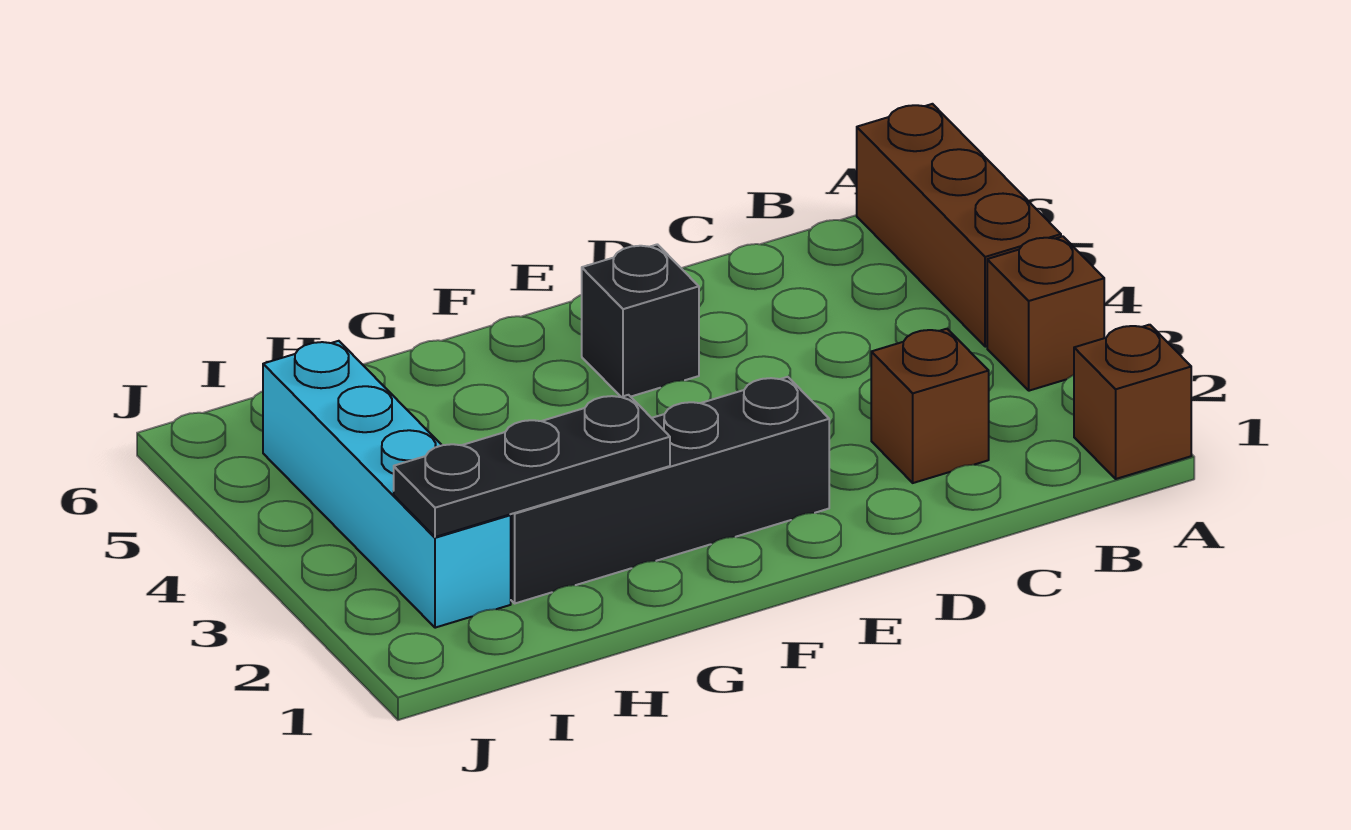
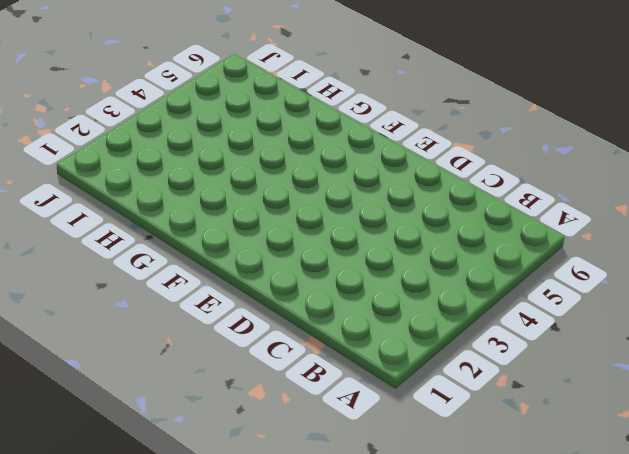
none -> brown 1x1 brick [1074,325,1191,479]
none -> brown 1x1 brick [987,236,1104,391]

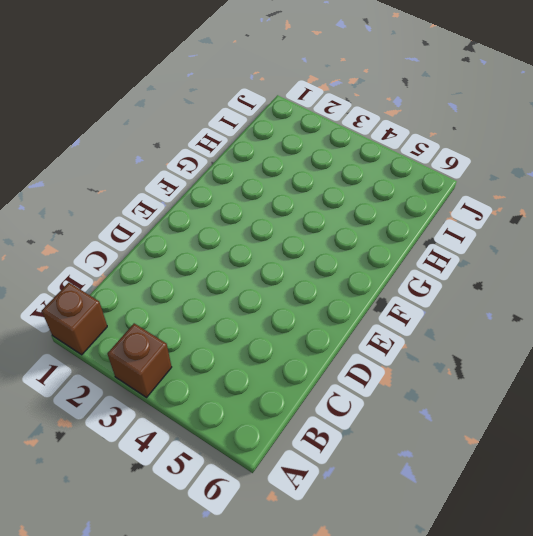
none -> brown 1x3 brick [857,104,1061,347]
none -> brown 1x1 brick [871,329,989,483]

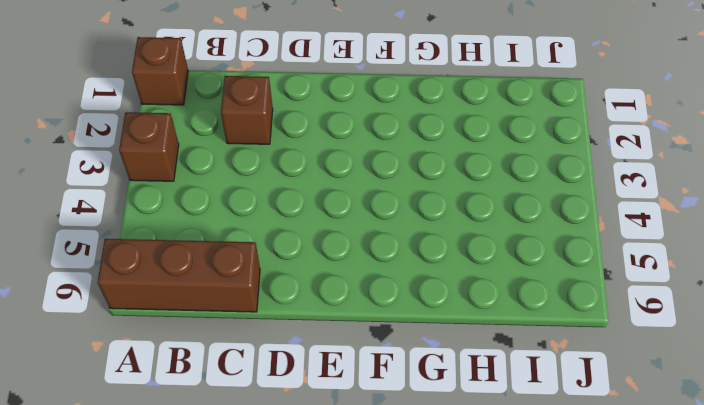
brown 1x3 brick [97,239,260,312] -> brown 1x3 brick turned to [857,104,1061,347]
none -> black 1x4 brick [510,377,829,603]
none -> black 1x1 brick [582,244,699,397]

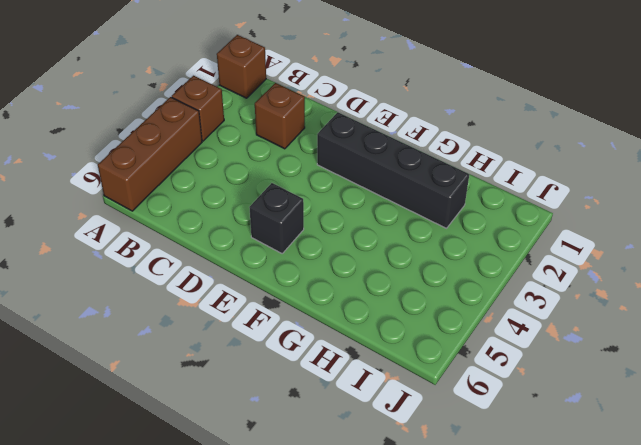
none -> cyan 1x4 brick [263,341,511,628]
none -> black 1x3 plate [394,395,670,537]

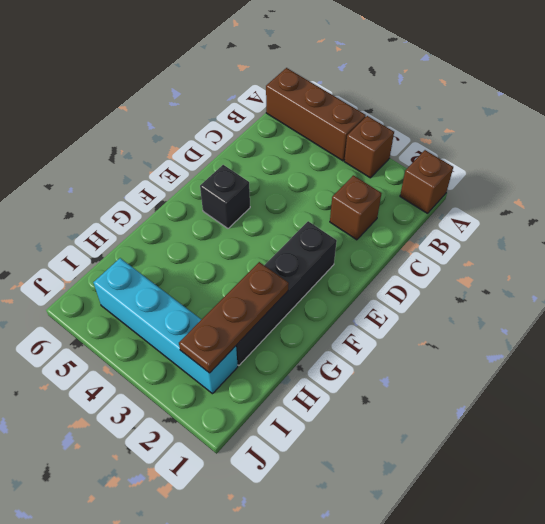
brown 1x3 plate [179,262,289,373] -> black 1x3 plate [394,395,670,537]

